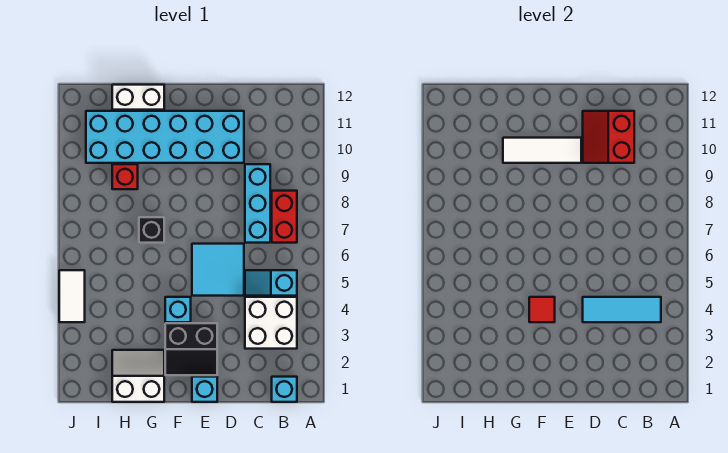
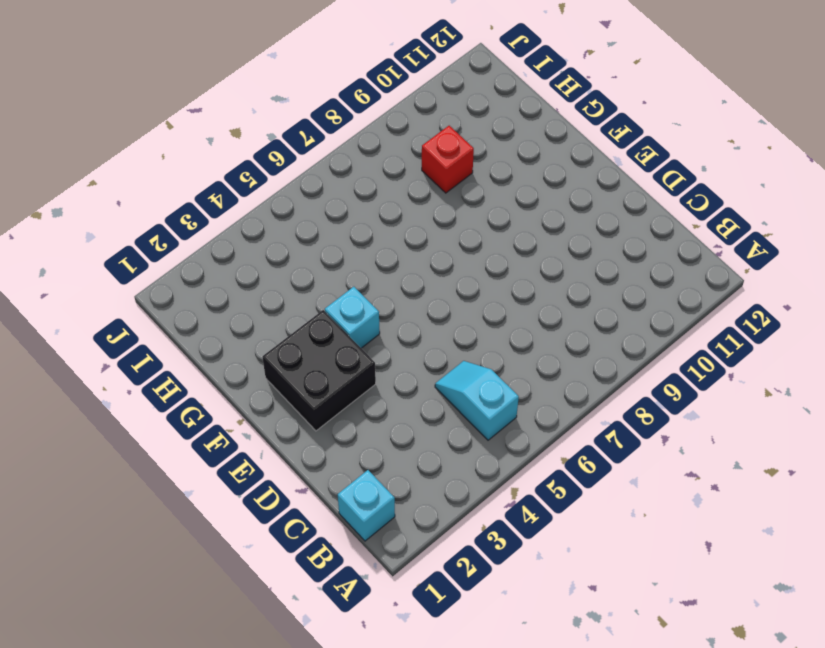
black 2x2 brick [263,310,376,431] -> black 2x2 slope [165,323,217,375]
none -> white 2x2 brick [245,297,297,349]
none -> red 1x2 brick [272,191,297,243]
none -> cyan 1x3 brick [245,164,270,243]

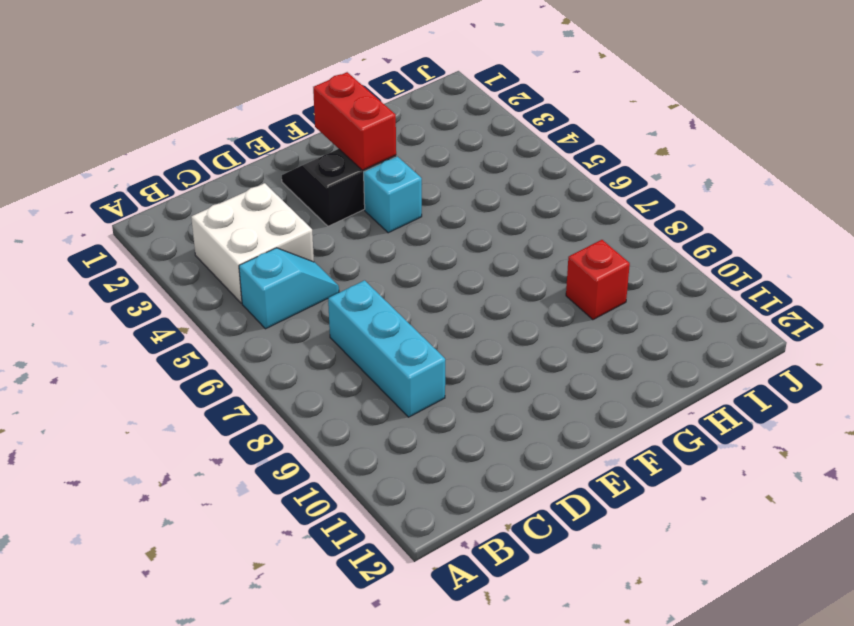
red 1x2 brick [313,72,396,170] -> red 1x2 brick moved to [272,191,297,243]
none -> cyan 1x1 brick [272,377,297,402]
none -> cyan 2x2 tile [192,244,244,296]
none -> cyan 2x6 brick [86,111,244,163]

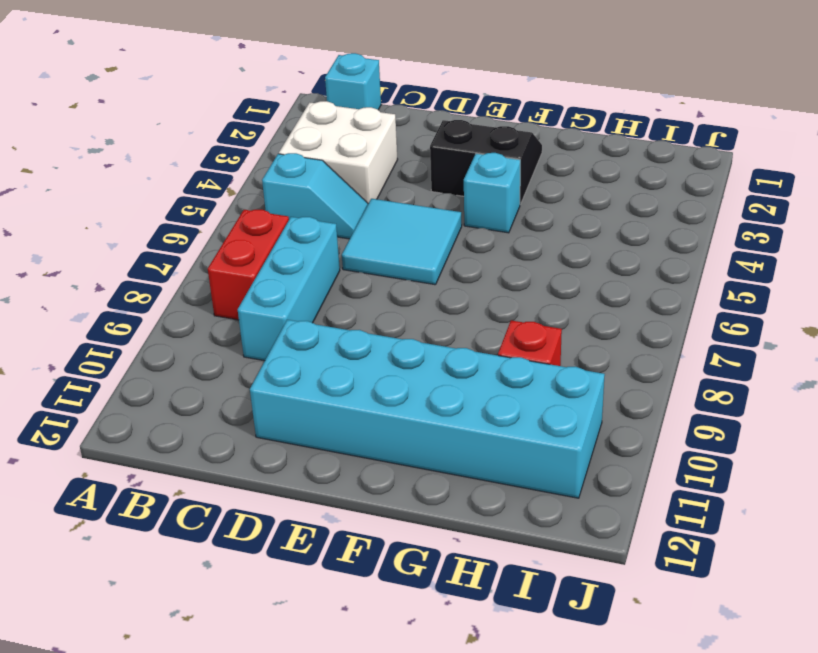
none -> cyan 1x1 brick [192,377,217,402]
none -> white 2x2 slope [112,350,164,402]
none -> black 1x1 brick [139,217,164,243]

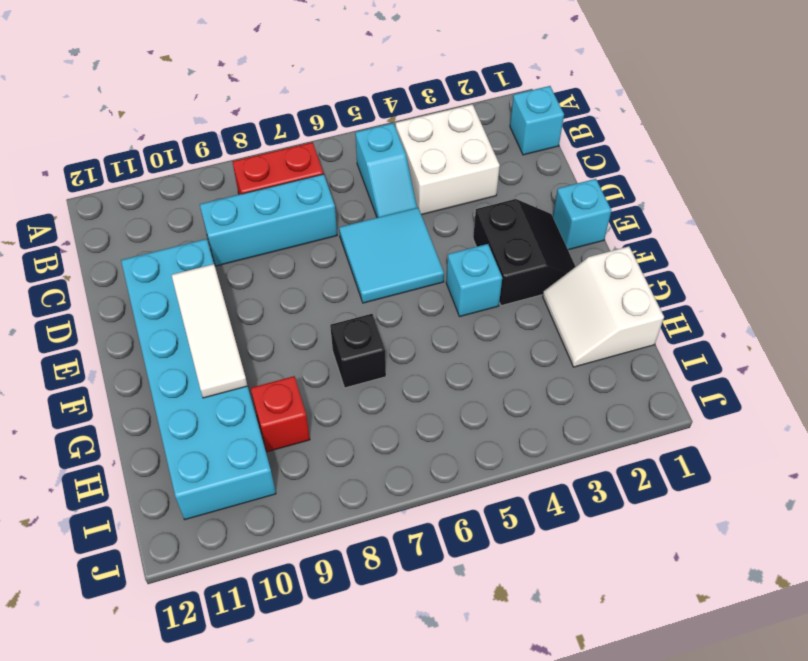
none -> white 1x2 brick [112,85,164,110]
none -> white 1x2 tile [59,270,85,322]
none -> cyan 1x3 tile [583,297,661,322]

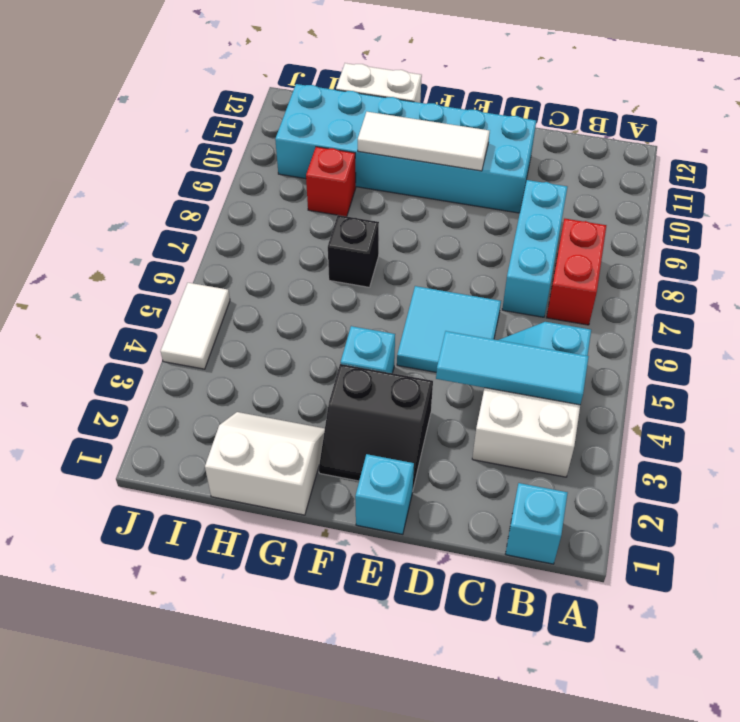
none -> red 2x2 slope [583,111,634,163]
none -> red 1x1 tile [529,297,555,322]

